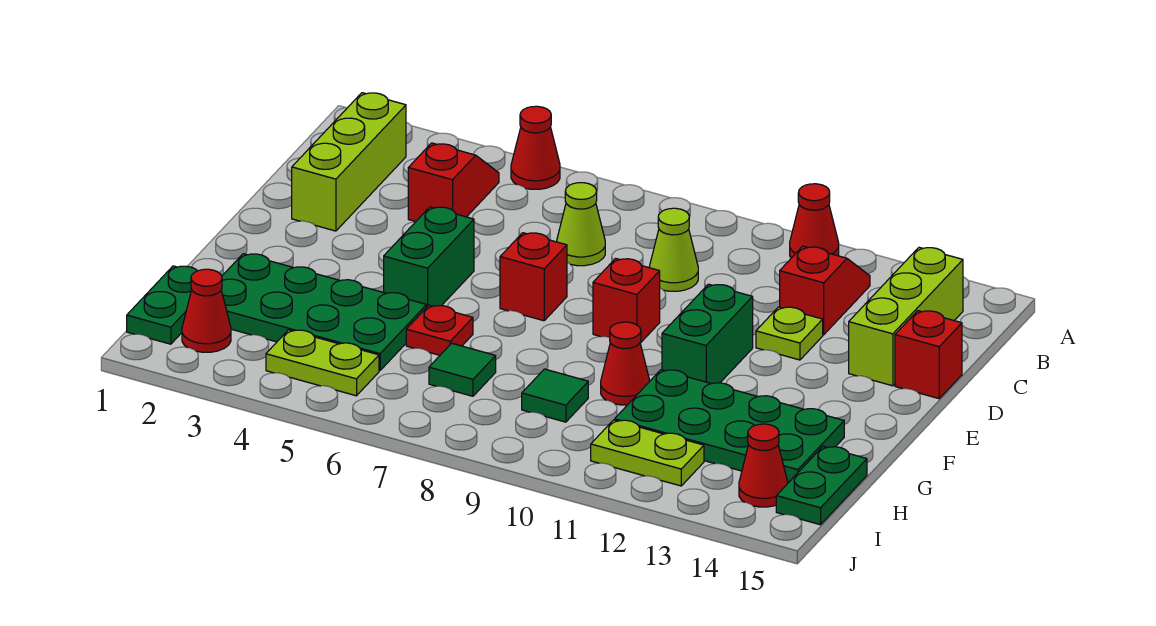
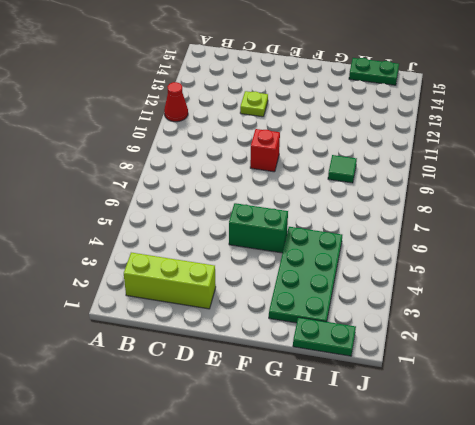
none -> red 1x1 cone [511,106,560,189]
none -> red 1x2 slope [408,143,499,222]
none -> red 1x2 slope [780,246,870,335]

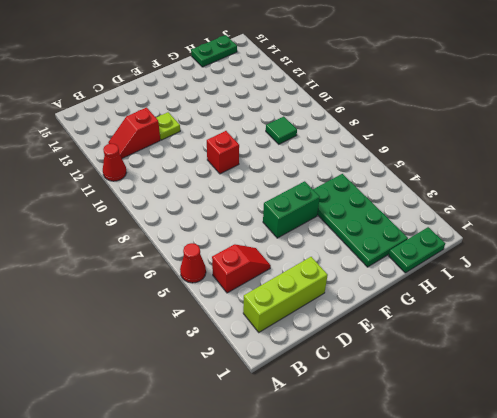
red 1x2 slope [212,244,271,293] -> red 1x2 slope turned to [408,143,499,222]
none -> lime 1x3 brick [849,247,963,386]
none -> lime 1x1 cone [556,183,605,266]
none -> lime 1x1 cone [649,208,698,291]

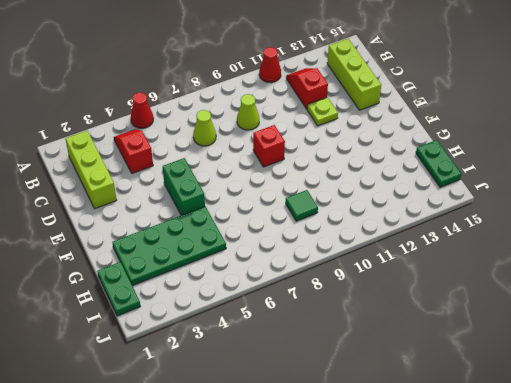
none -> red 1x1 brick [895,311,962,399]
none -> red 1x1 brick [500,233,567,321]
none -> green 1x2 brick [662,284,753,384]

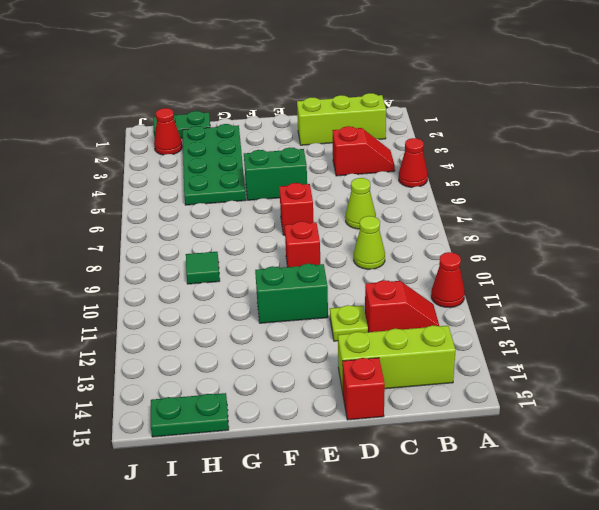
none -> red 1x1 plate [406,305,473,355]
none -> red 1x1 cone [601,322,650,405]
none -> green 2x4 plate [615,370,844,483]

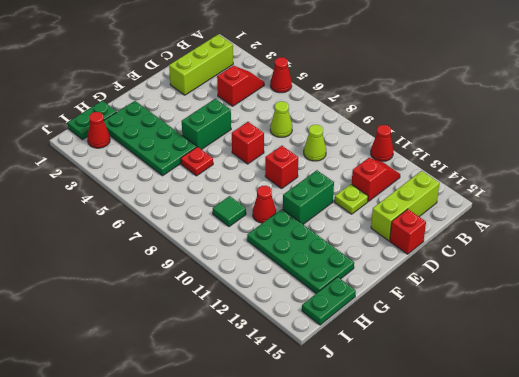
none -> green 1x1 tile [429,343,496,396]
none -> lime 1x2 plate [266,330,379,396]
none -> lime 1x2 plate [591,420,704,486]

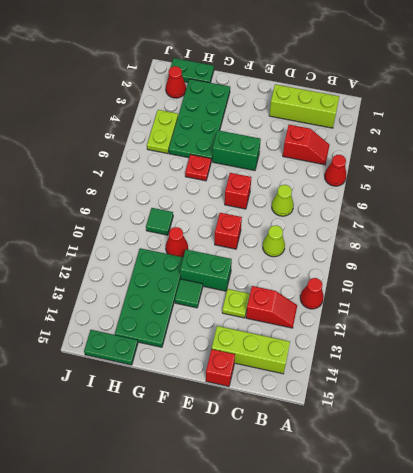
green 1x1 tile [175,279,203,308] -> green 1x1 tile moved to [429,343,496,396]
none -> lime 1x2 plate [591,420,704,486]
none -> red 1x1 cone [739,424,788,507]

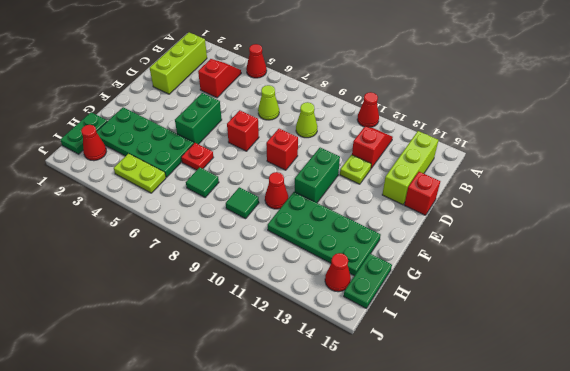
none -> lime 1x2 plate [591,420,704,486]

